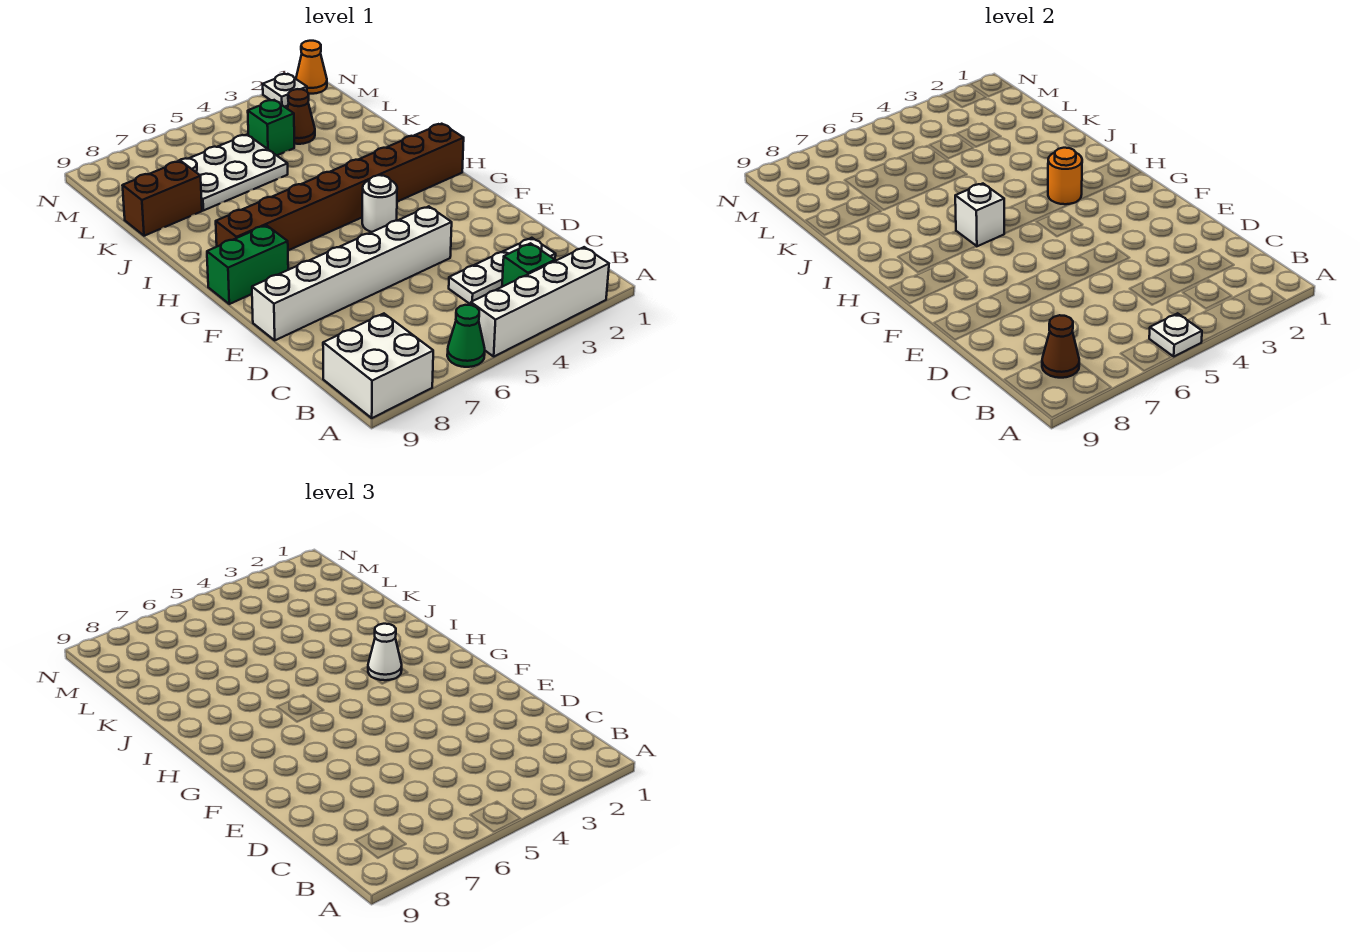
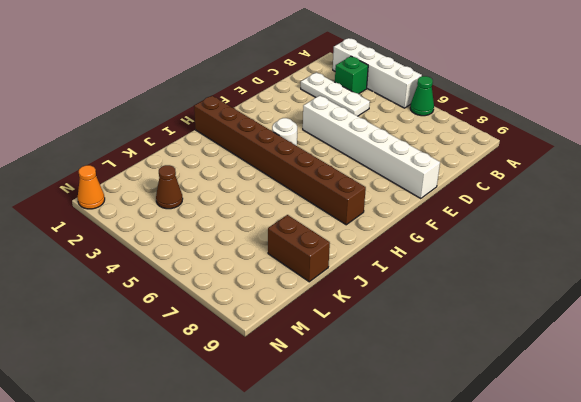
none -> white 2x2 brick [323,314,433,418]
none -> green 1x2 brick [207,225,288,304]
none -> white 2x3 plate [177,135,288,210]

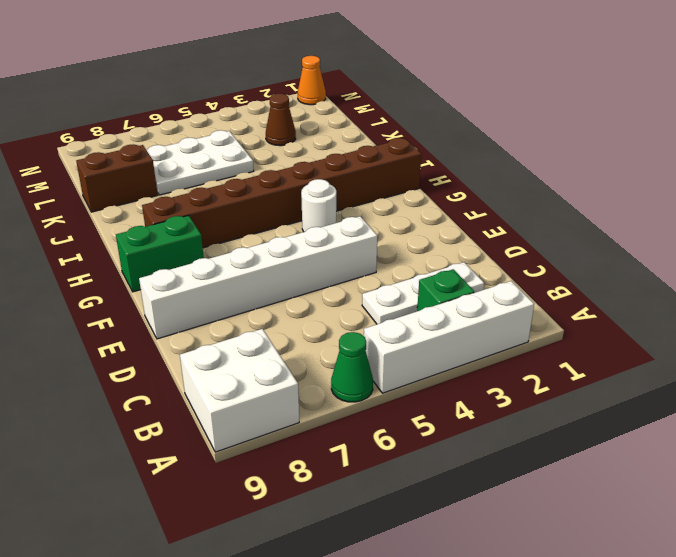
none -> green 1x1 brick [248,100,294,155]
none -> white 1x1 plate [263,74,307,107]
none -> white 1x1 plate [1149,313,1202,356]

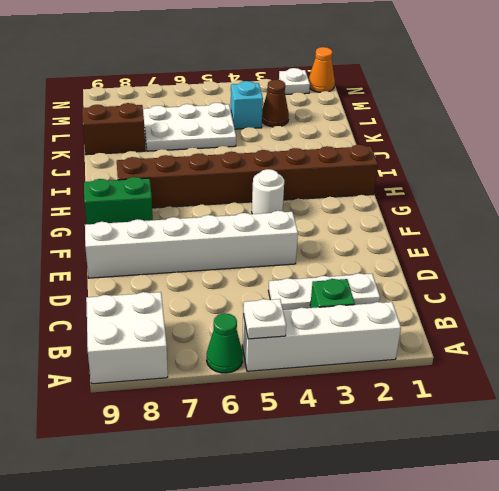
cyan 1x1 brick [231,81,263,129] -> green 1x1 brick [248,100,294,155]
none -> brown 1x1 cone [1042,315,1079,378]
none -> orange 1x1 round brick [1048,148,1082,204]
none -> white 1x1 brick [955,184,1004,246]

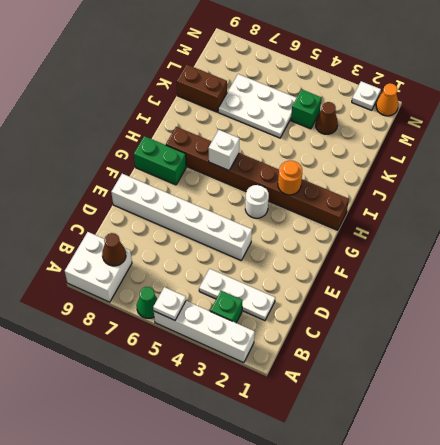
none -> white 1x1 cone [368,624,402,680]

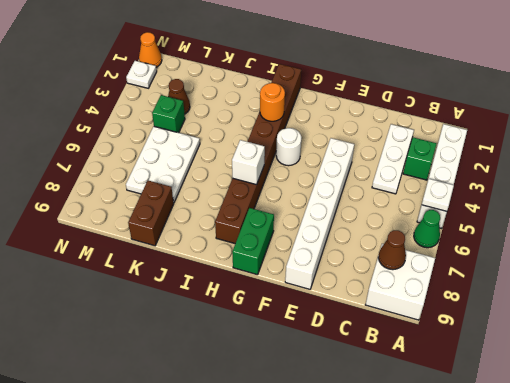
none -> white 1x1 cone [368,624,402,680]

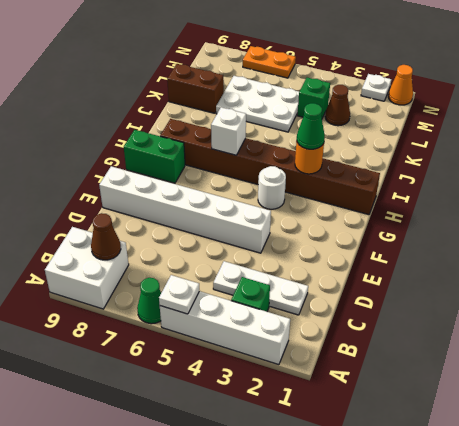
green 1x1 cone [297,103,325,149] -> white 1x1 cone [368,624,402,680]
orange 1x2 plate [243,46,296,78] -> none

